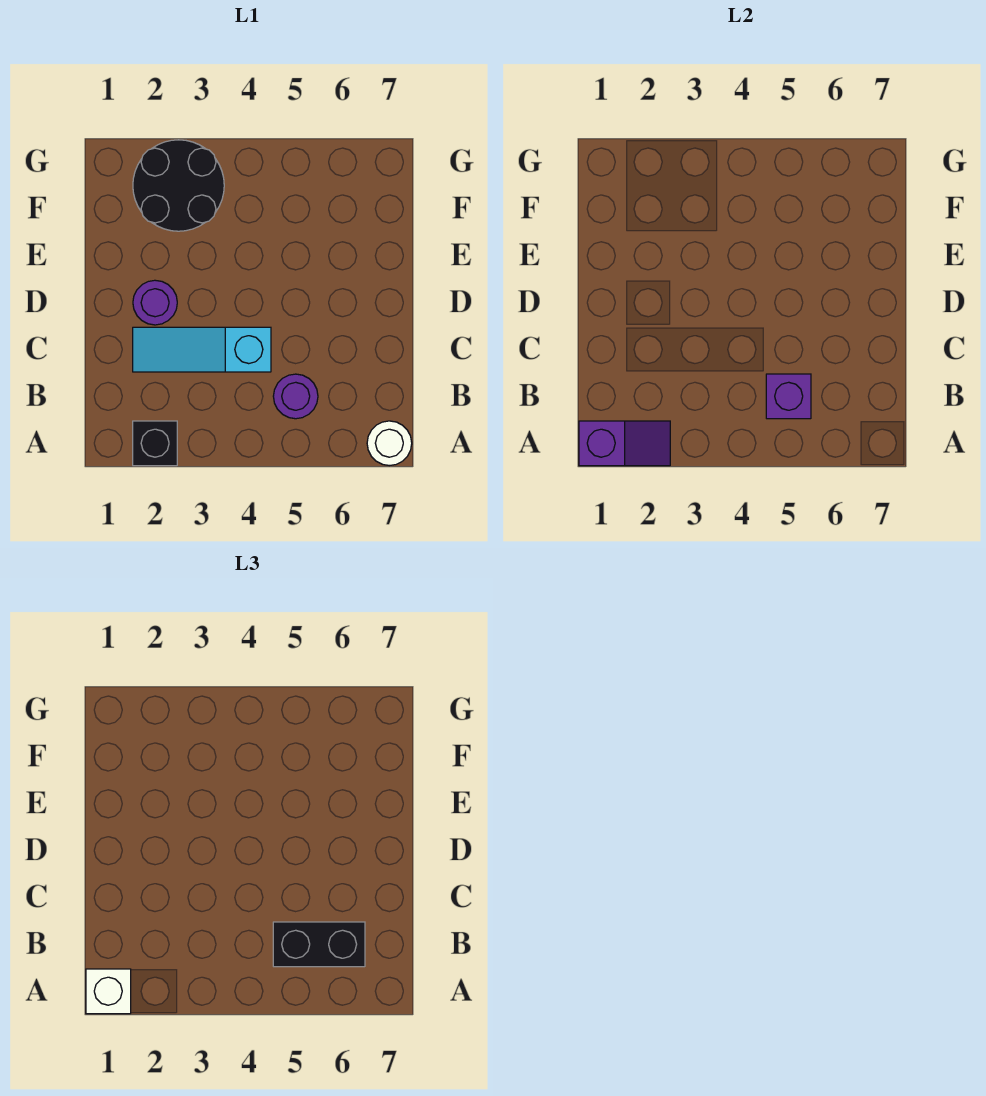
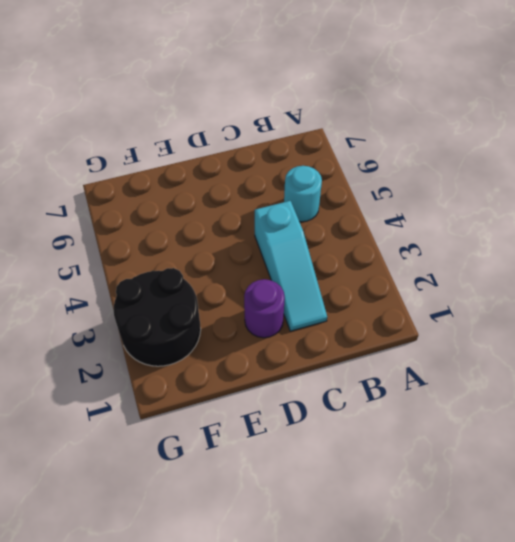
cyan 1x1 round brick [284,166,322,222] -> purple 1x1 round brick [273,374,318,419]
none -> black 1x1 brick [133,421,177,466]
none -> white 1x1 round brick [367,421,412,466]

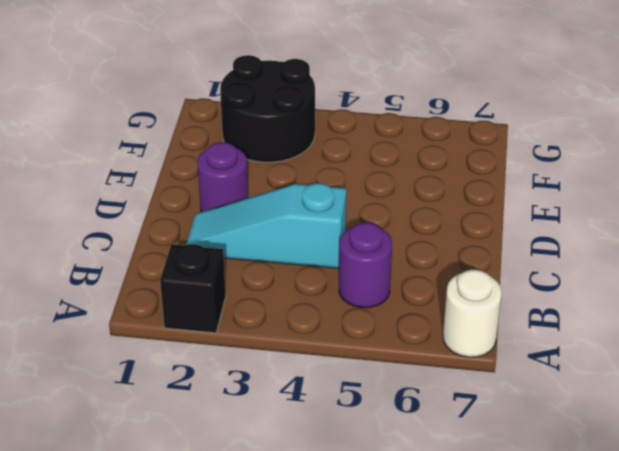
none -> purple 1x2 slope [579,421,670,466]
none -> purple 1x1 brick [766,374,811,419]

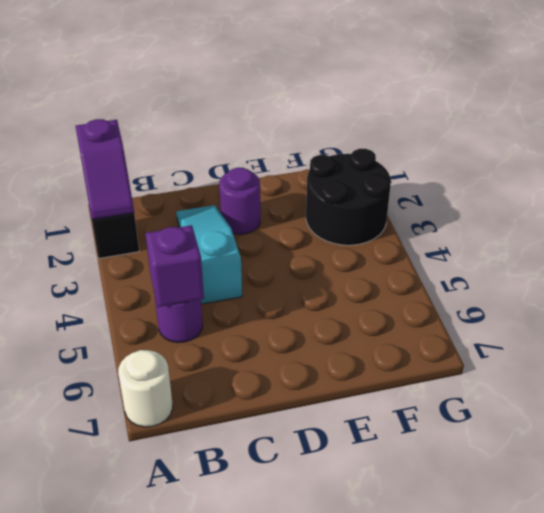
none -> white 1x1 brick [86,969,131,1014]
none -> black 1x2 brick [273,922,365,967]

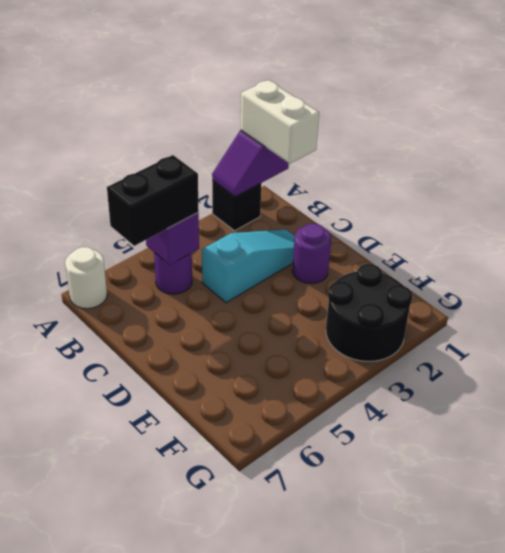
white 1x2 brick [241,80,319,164] -> white 1x1 brick [86,969,131,1014]

